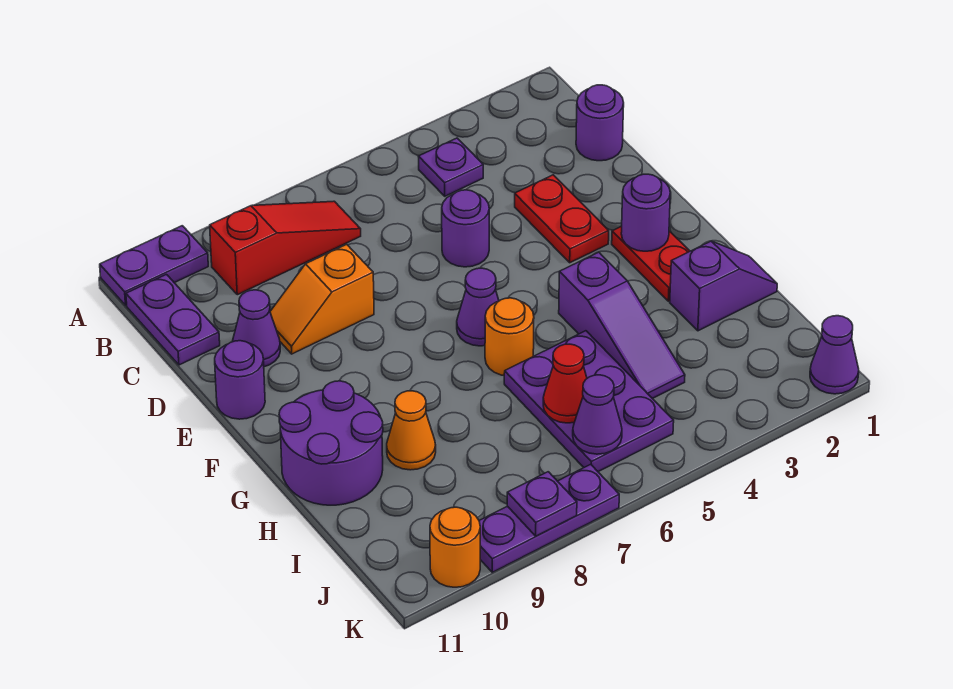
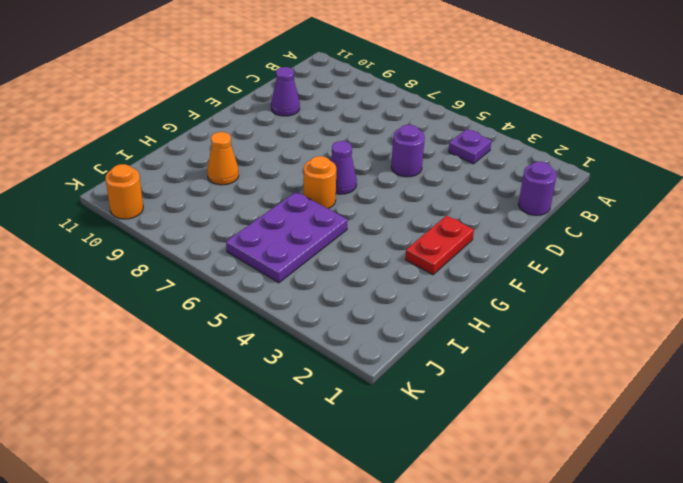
none -> purple 1x2 plate [100,226,208,305]
none -> red 1x3 slope [210,201,361,295]
none -> purple 1x2 plate [126,274,220,365]

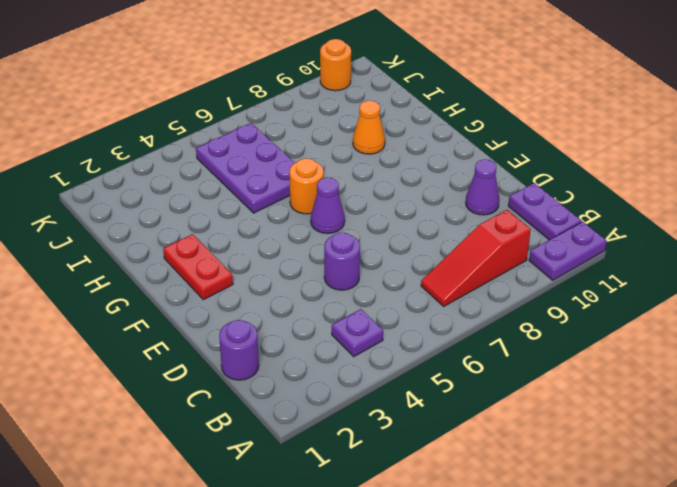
none -> red 1x2 plate [515,175,609,263]
none -> orange 1x2 slope [270,244,374,354]
none -> purple 1x1 round brick [215,341,265,419]

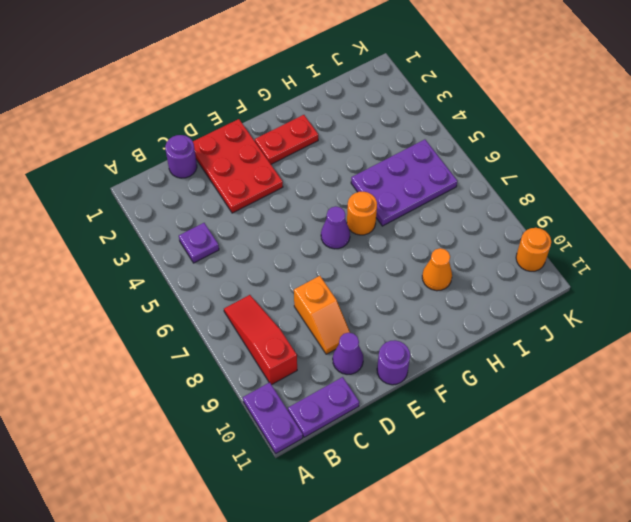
red 2x3 plate [193,119,283,213] -> red 1x2 plate [515,175,609,263]
none -> purple 1x1 round brick [442,190,489,267]
none -> purple 1x3 slope [559,252,685,399]
none -> purple 2x2 round brick [279,381,383,505]

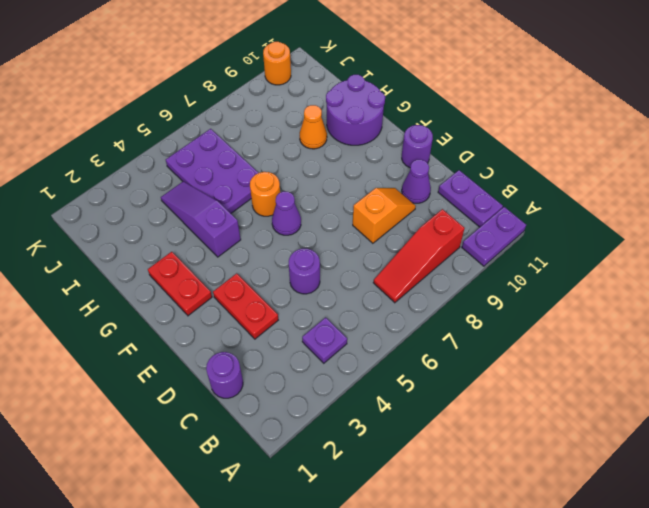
none -> purple 1x2 slope [670,241,777,331]
none -> purple 1x1 cone [810,316,859,394]
none -> purple 1x3 plate [479,464,619,572]

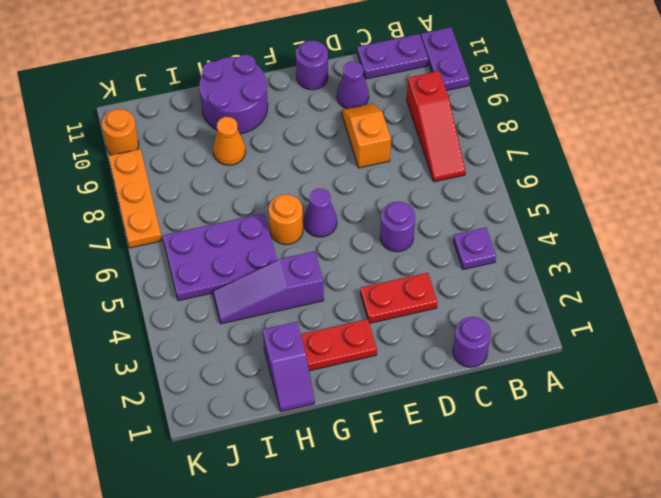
orange 1x3 plate [109,149,162,248] -> purple 1x3 plate [479,464,619,572]
none -> purple 1x1 cone [810,316,859,394]
none -> purple 1x1 round brick [621,174,670,251]
none -> red 1x1 cone [543,344,587,423]

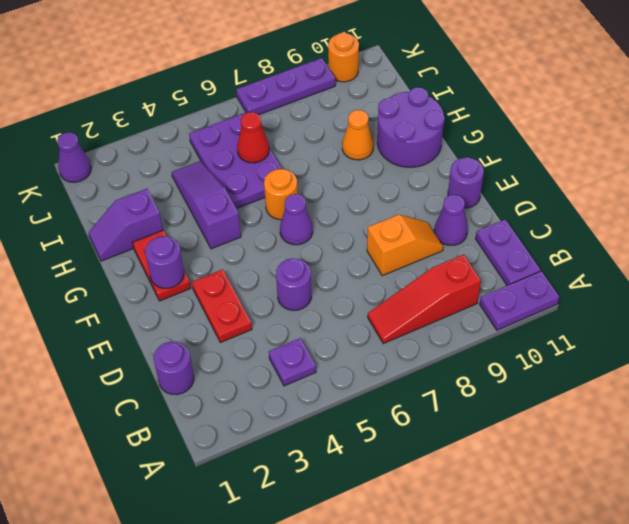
none -> purple 1x1 cone [573,375,622,454]
none -> purple 1x1 plate [507,472,577,536]

